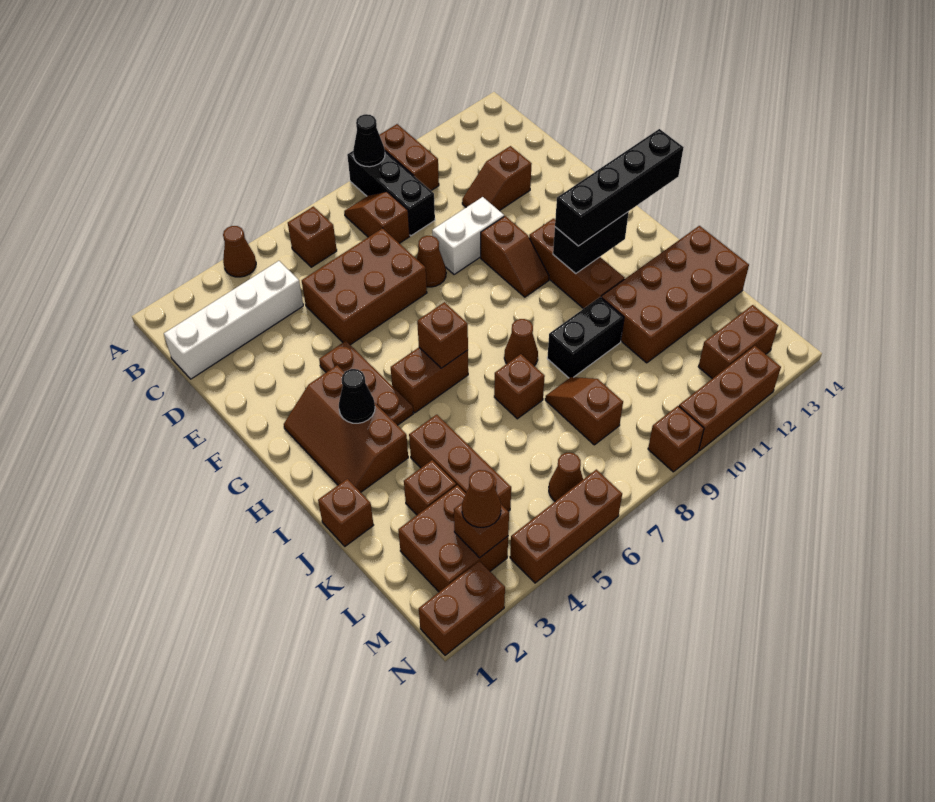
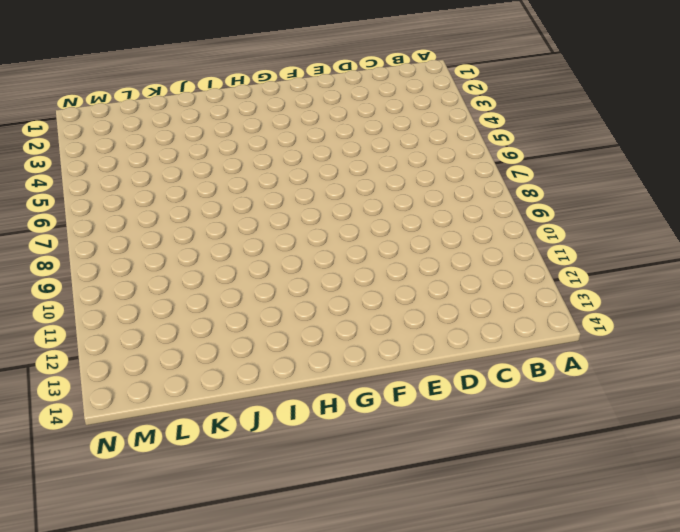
none -> brown 1x1 cone [223,226,256,277]
none -> black 1x3 brick [347,151,435,236]
none -> brown 1x2 brick [380,124,439,191]
none -> brown 1x1 brick [288,207,337,267]

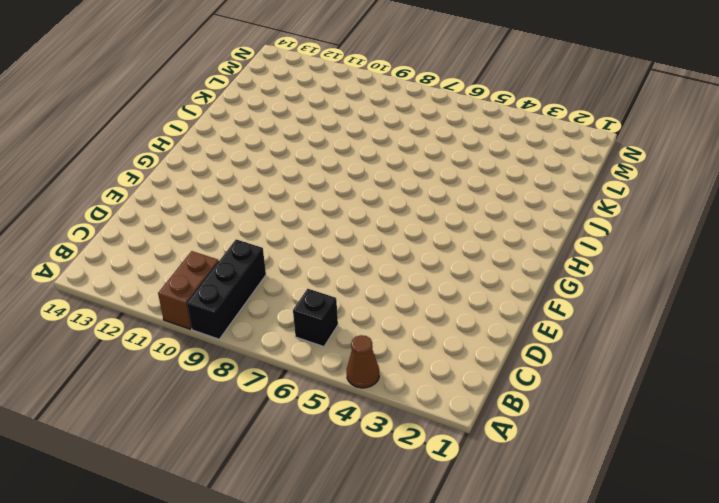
black 1x1 brick [293,289,338,347] -> brown 1x1 brick [288,207,337,267]
none -> brown 1x2 slope [344,192,410,243]
none -> white 1x4 brick [164,261,303,379]
none -> brown 2x3 brick [302,228,427,345]
none -> brown 1x2 slope [462,146,532,211]

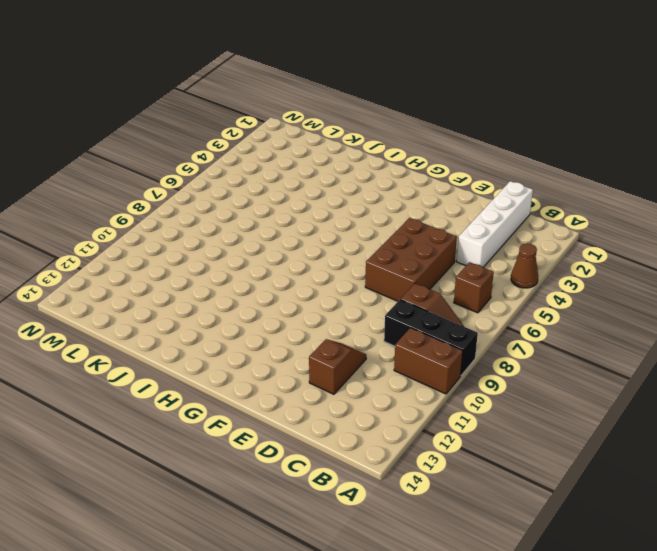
none -> brown 1x1 cone [417,236,446,287]
none -> white 1x2 brick [432,197,504,275]
none -> brown 1x3 plate [319,341,413,425]
none -> brown 1x2 slope [481,216,549,297]

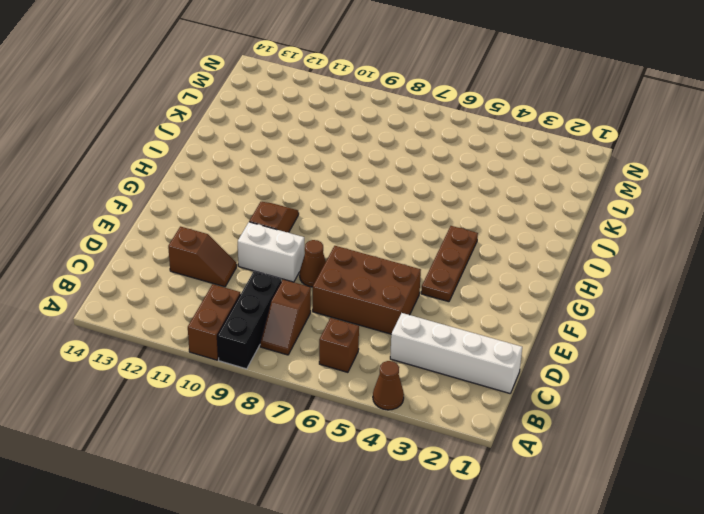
none -> brown 2x3 slope [284,365,408,492]
none -> brown 1x3 brick [529,219,624,309]
none -> brown 1x2 brick [391,348,468,413]
none -> brown 1x1 cone [504,319,538,366]

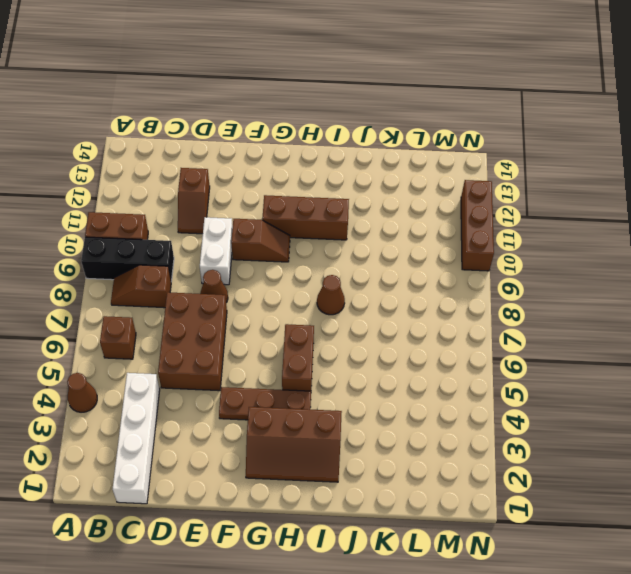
none -> brown 1x1 brick [318,479,373,546]
none -> brown 1x3 brick [409,415,511,511]
none -> brown 1x1 brick [494,354,545,419]
none -> black 1x2 brick [547,297,624,378]

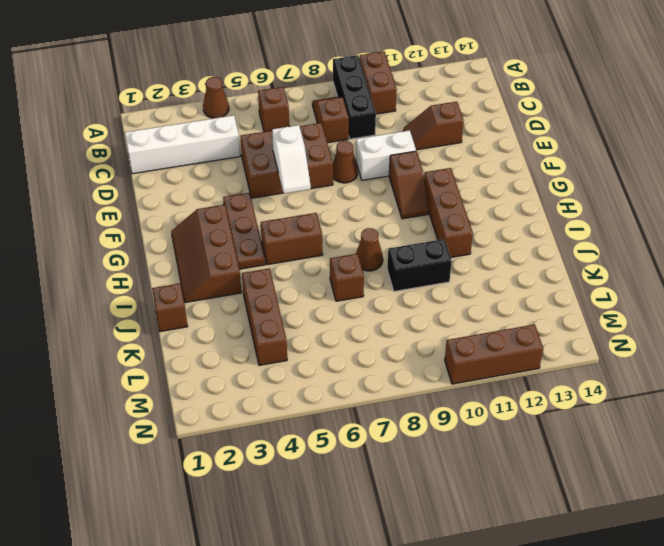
white 1x2 slope [272,125,311,194] -> none
none -> brown 2x4 brick [601,226,749,363]
none -> brown 1x1 brick [404,460,456,515]
none -> brown 1x2 slope [545,377,623,445]
none -> brown 2x2 brick [398,485,508,592]

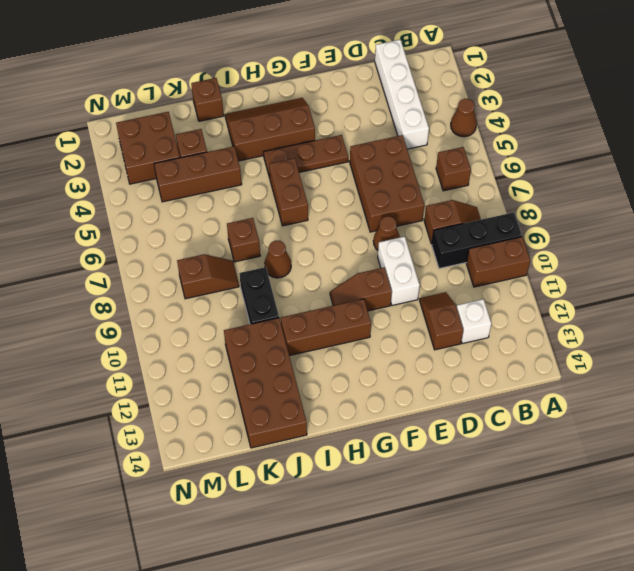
white 1x1 brick [457,299,491,344] -> none
none -> brown 1x1 cone [549,453,583,501]
none -> brown 1x2 brick [698,305,778,379]
none -> brown 1x2 brick [419,561,505,655]
none -> brown 1x3 brick [510,469,622,583]

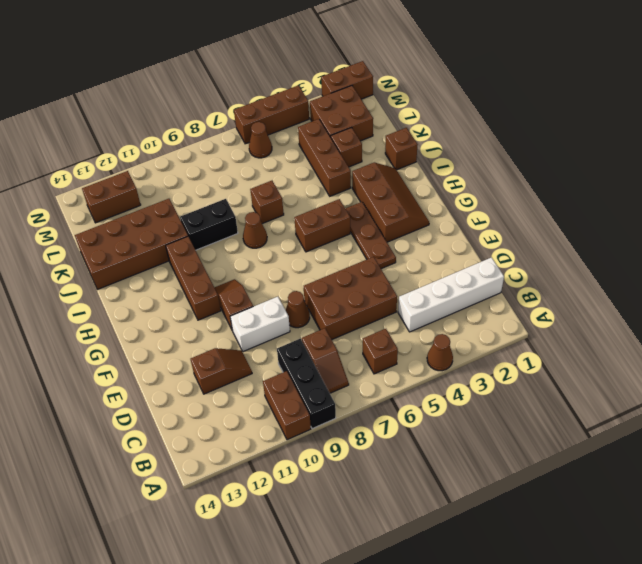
none -> brown 1x2 slope [545,377,623,445]
none -> brown 1x1 brick [648,406,704,472]
none -> brown 1x3 brick [679,346,781,451]
none -> black 1x1 cone [353,114,385,167]

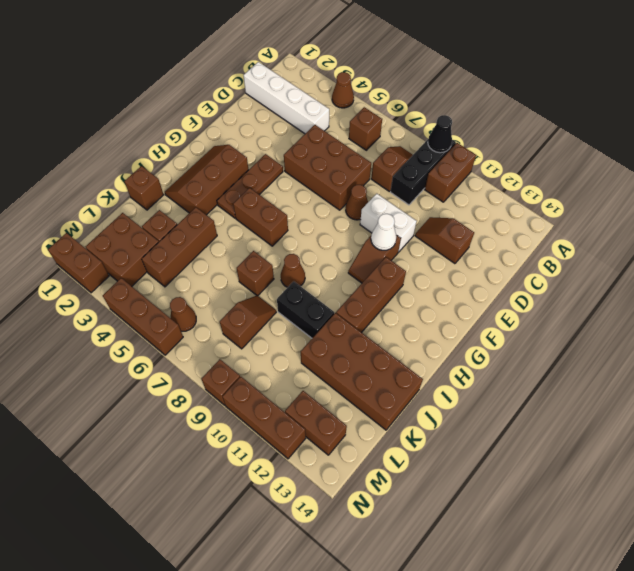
white 1x1 cone [371,214,396,250] -> none
none -> black 1x1 cone [339,369,375,423]
none -> brown 1x1 brick [417,302,468,368]
none -> black 1x2 brick [553,212,629,274]
none -> brown 1x1 brick [454,503,509,558]

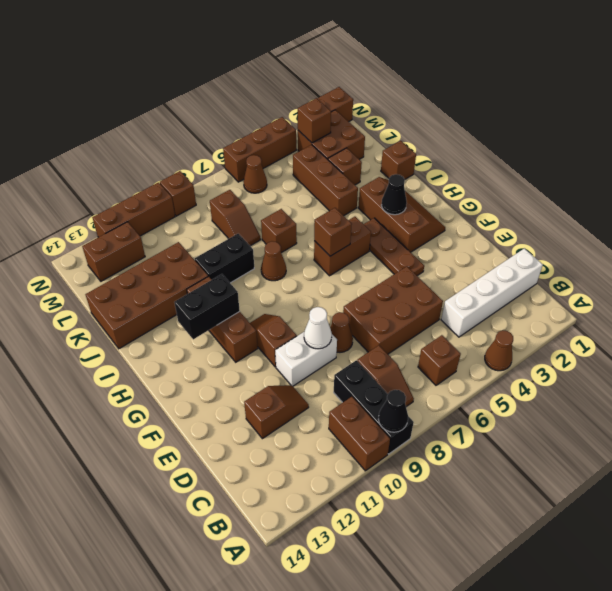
white 1x1 cone [304,307,332,349] -> none
none -> black 1x4 brick [555,129,684,246]
none -> brown 1x1 cone [462,470,501,527]

